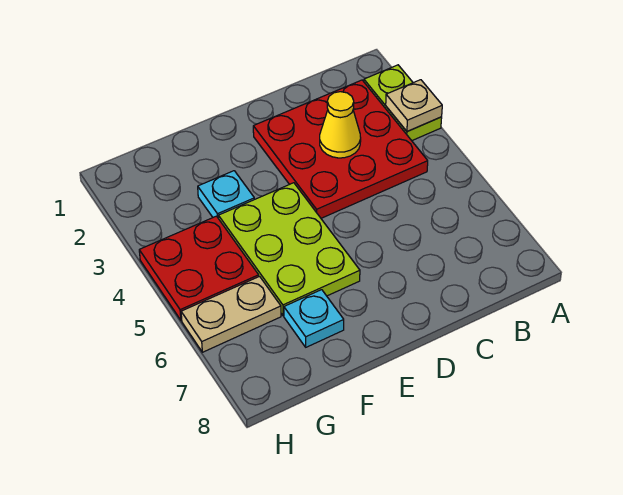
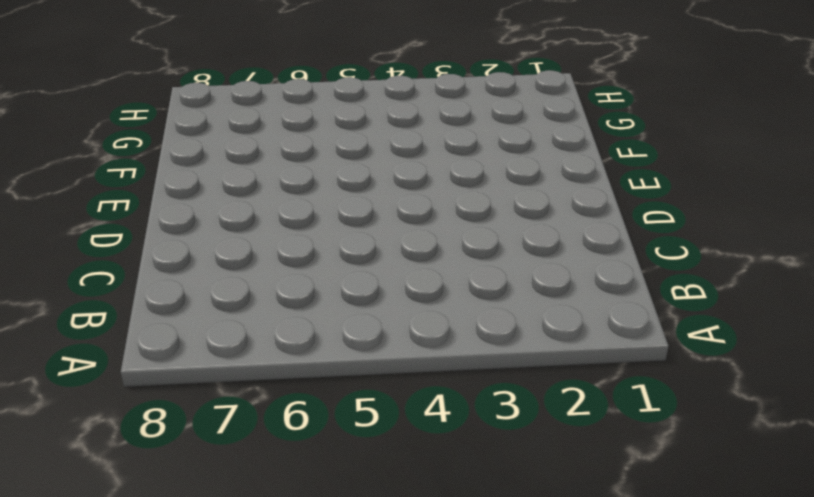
none -> lime 1x2 plate [364,65,442,141]
none -> red 3x3 plate [253,80,428,218]

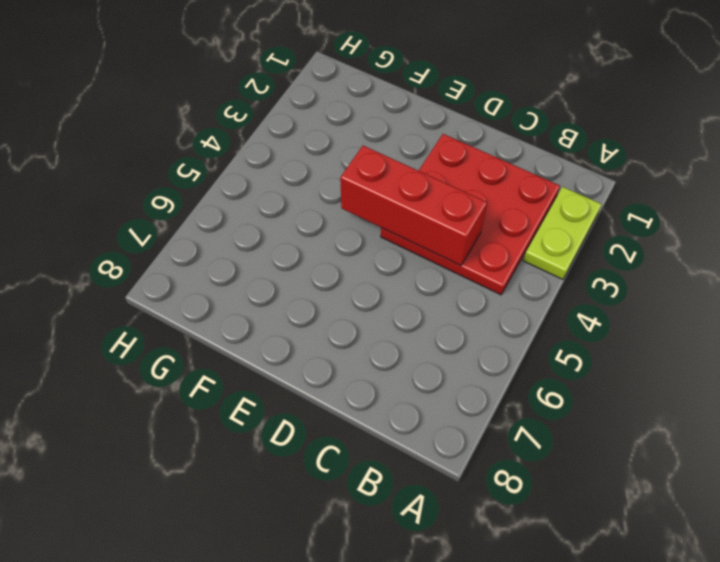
red 1x3 brick [340,146,487,266] -> none
none -> lime 2x3 plate [219,183,360,316]
none -> cyan 1x1 plate [198,171,254,219]

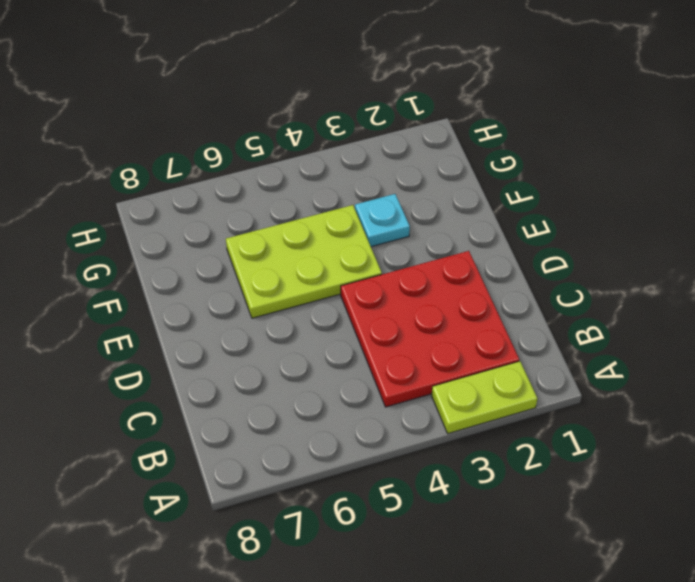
none -> cyan 1x1 plate [284,290,344,347]
none -> red 2x2 plate [139,216,259,320]

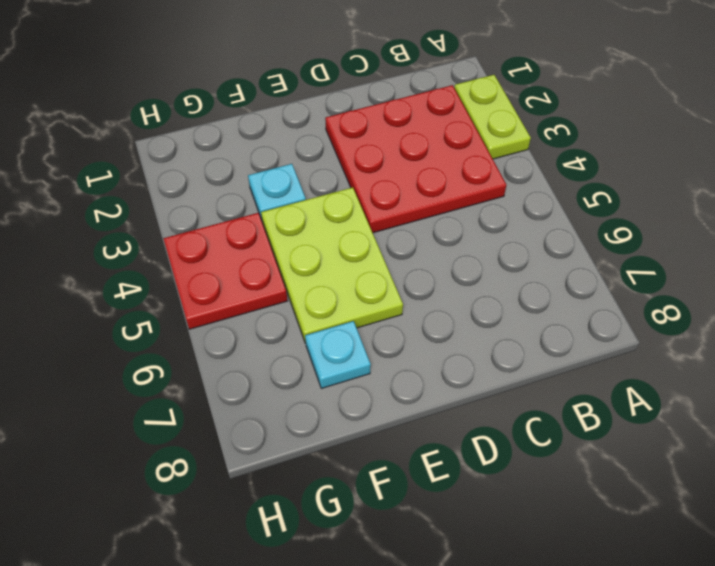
none -> tan 1x2 plate [181,276,281,352]
none -> tan 1x1 plate [386,80,442,131]

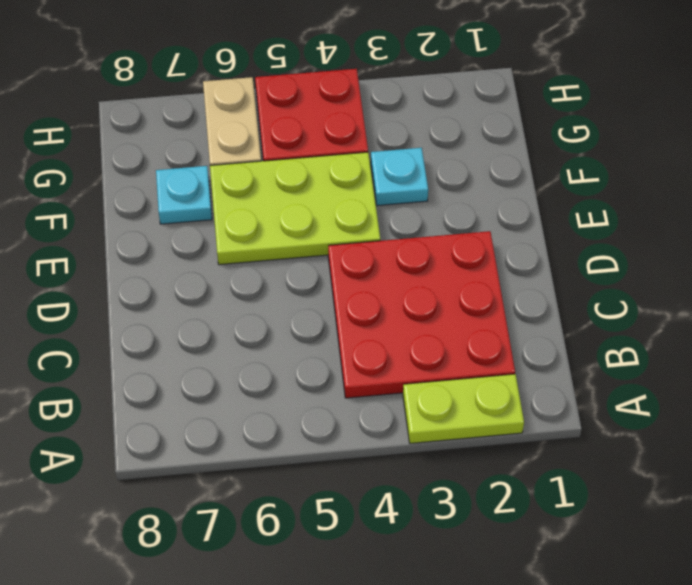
none -> tan 1x1 plate [386,80,442,131]
none -> yellow 1x1 cone [320,92,361,158]

